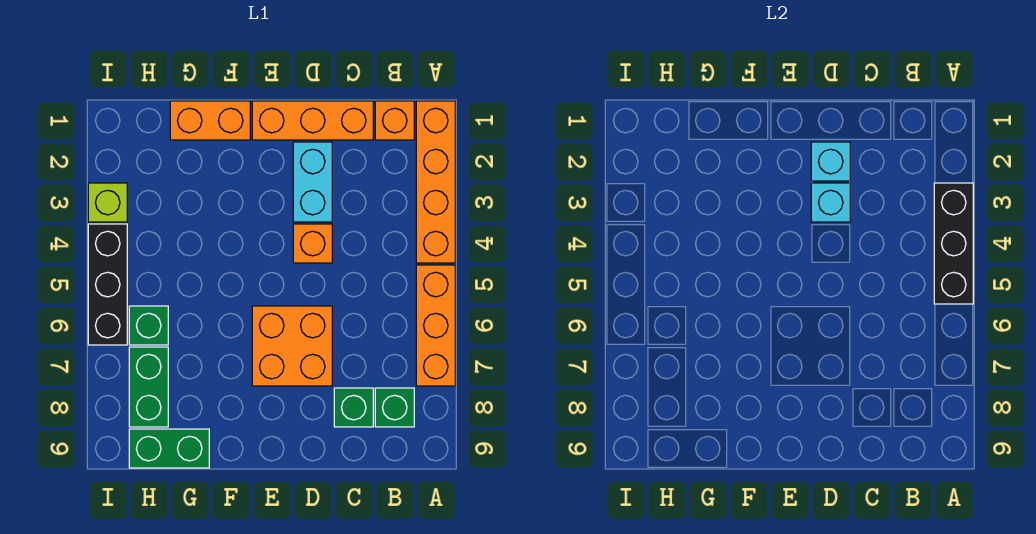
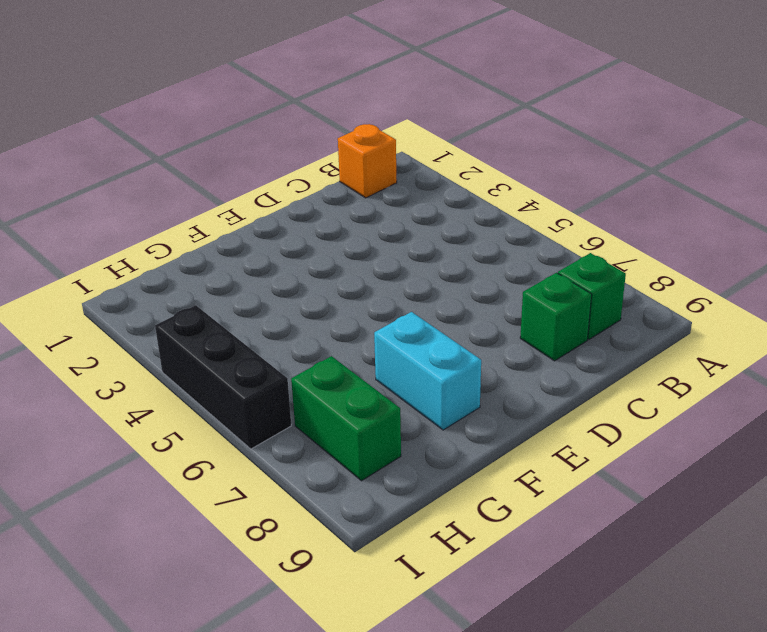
cyan 1x2 brick [374,312,481,430] -> cyan 1x2 brick moved to [293,142,332,222]
none -> orange 1x4 brick [416,101,455,263]
none -> orange 1x3 brick [416,265,455,386]
none -> orange 1x3 brick [252,101,373,140]

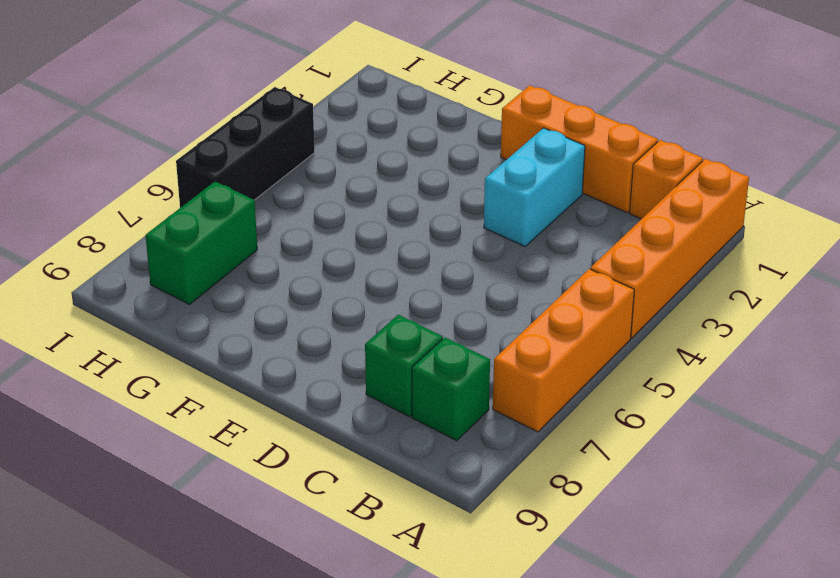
none -> orange 1x1 brick [293,224,332,263]
none -> orange 2x2 brick [252,306,332,386]
none -> orange 1x2 brick [170,101,250,140]

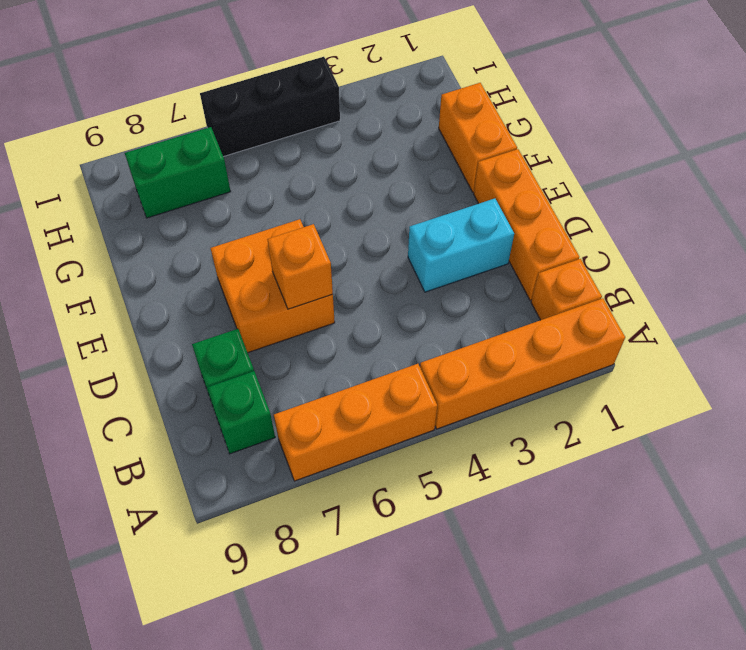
orange 1x1 brick [267,224,333,309] -> orange 1x1 brick moved to [293,224,332,263]
none -> green 1x2 brick [129,429,209,468]
none -> green 1x1 brick [129,306,168,345]
none -> lime 1x1 brick [88,183,127,222]

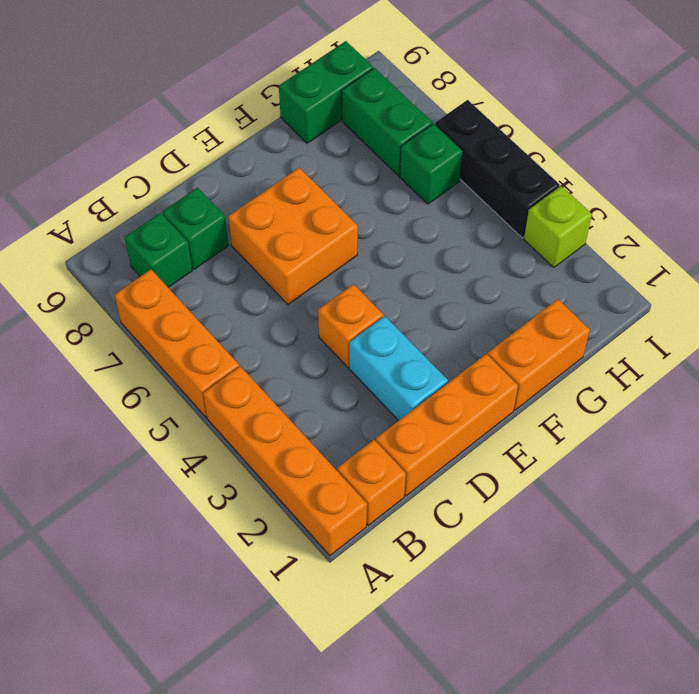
none -> black 1x3 brick [934,183,973,304]
none -> cyan 1x1 brick [811,142,850,181]
none -> cyan 1x1 brick [811,183,850,222]

